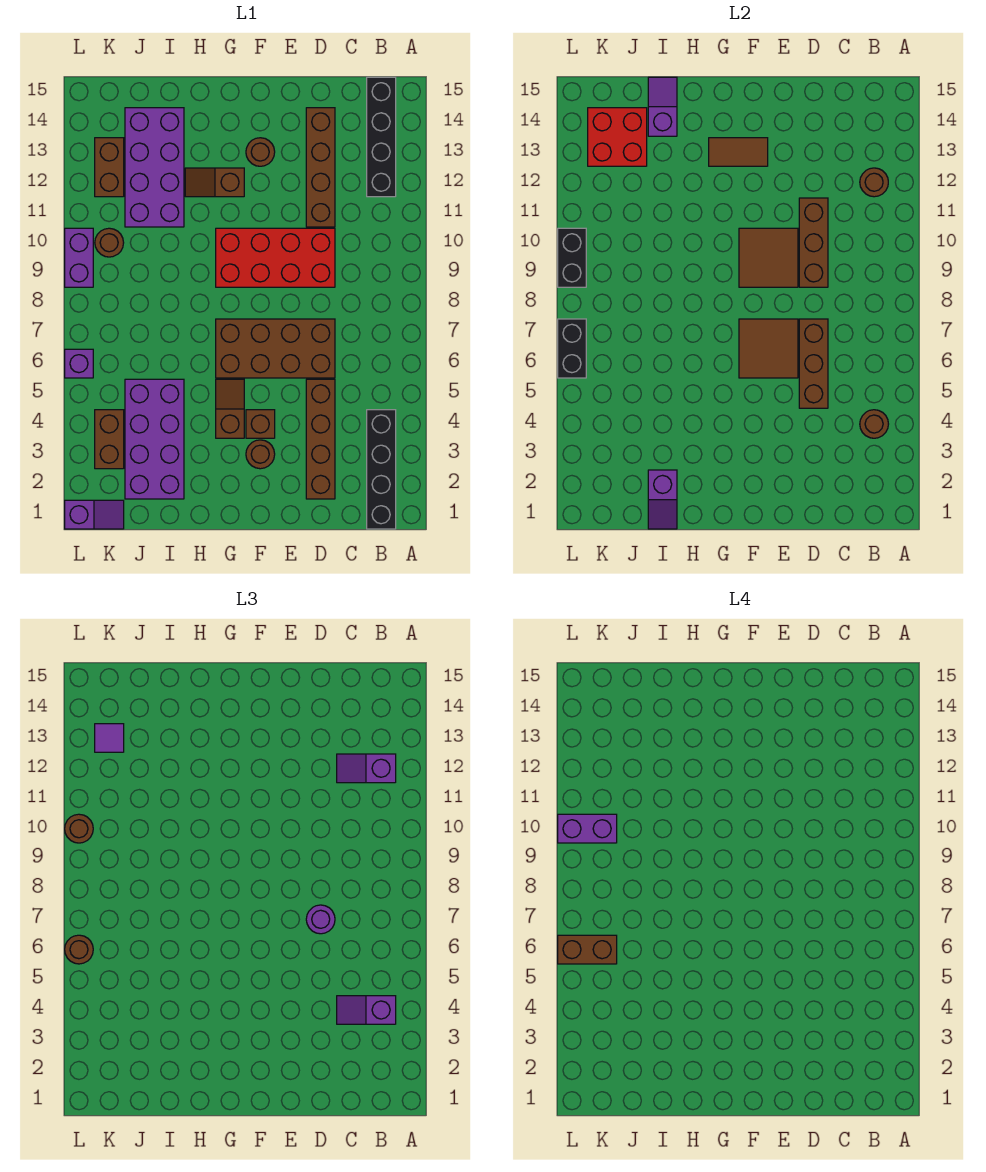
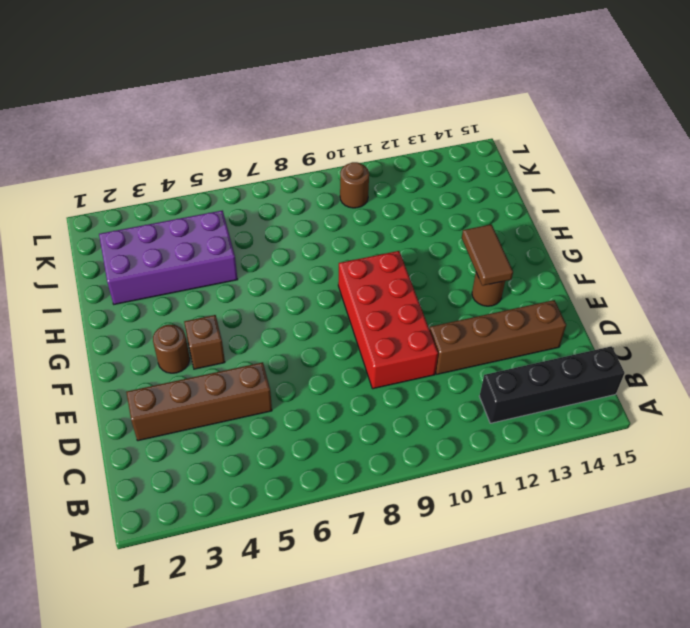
none -> black 1x4 brick [367,410,396,529]
none -> brown 2x4 brick [216,319,335,378]
none -> brown 1x2 slope [216,379,244,438]
none -> brown 1x2 slope [185,168,244,197]

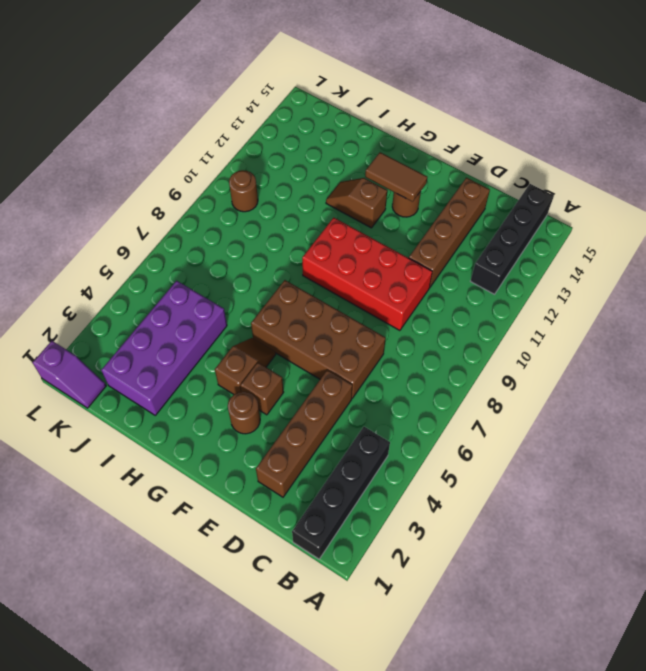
none -> purple 2x4 brick [125,108,184,227]
none -> brown 1x2 brick [95,410,124,469]
none -> brown 1x2 brick [95,138,124,197]
none -> purple 1x1 brick [65,349,93,378]

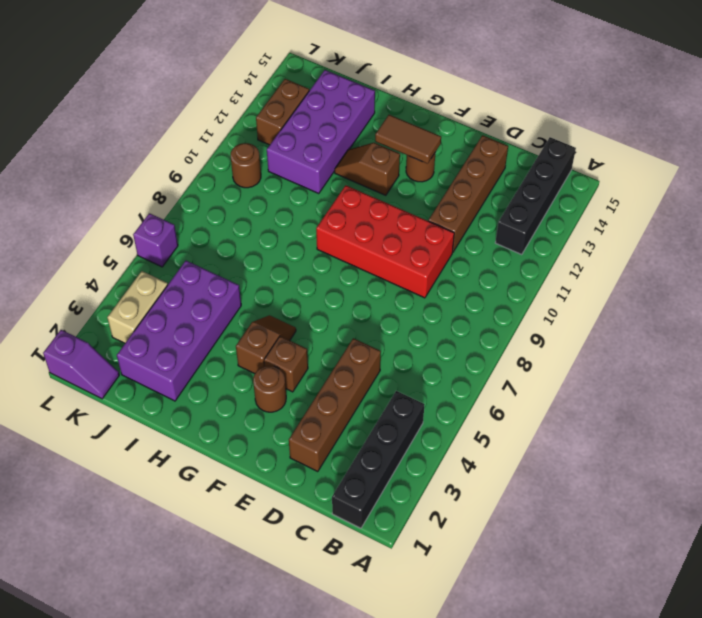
tan 1x2 brick [107,271,168,343] -> brown 1x2 brick [95,410,124,469]
none -> brown 2x4 brick [216,319,335,378]
none -> purple 1x2 brick [65,228,93,287]
none -> brown 1x1 round brick [860,410,888,438]
none -> brown 1x1 round brick [860,168,888,197]

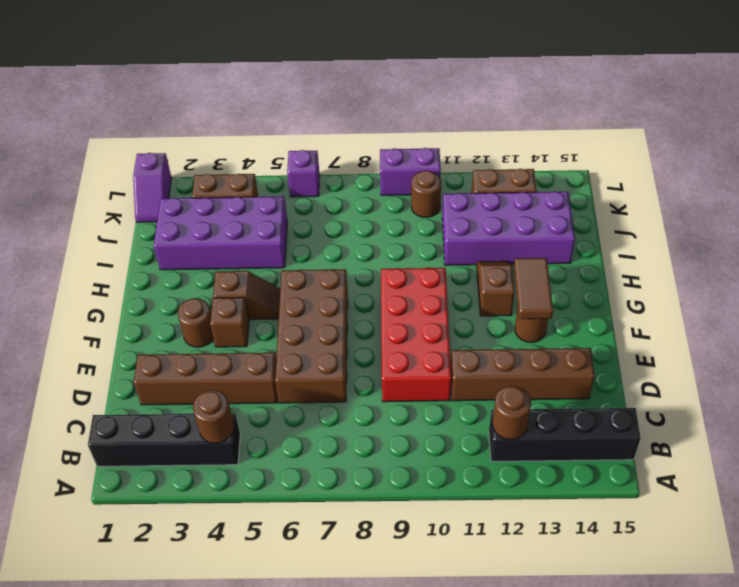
none -> brown 1x3 brick [799,319,828,408]
none -> brown 1x3 brick [799,198,828,287]
none -> brown 2x2 tile [739,319,798,378]
none -> brown 2x2 tile [739,228,798,287]

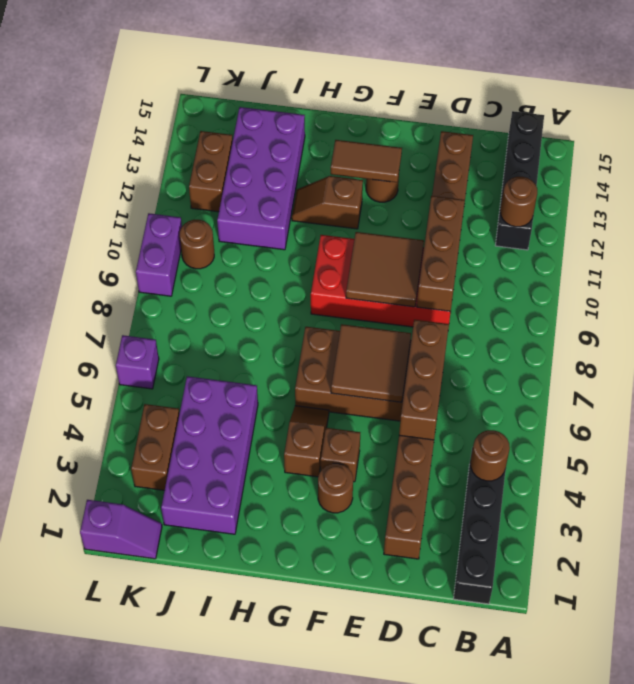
none -> purple 1x2 slope [648,470,677,529]
none -> purple 1x2 slope [648,77,677,136]
none -> red 2x2 brick [588,108,647,166]
none -> black 1x2 brick [558,319,586,378]

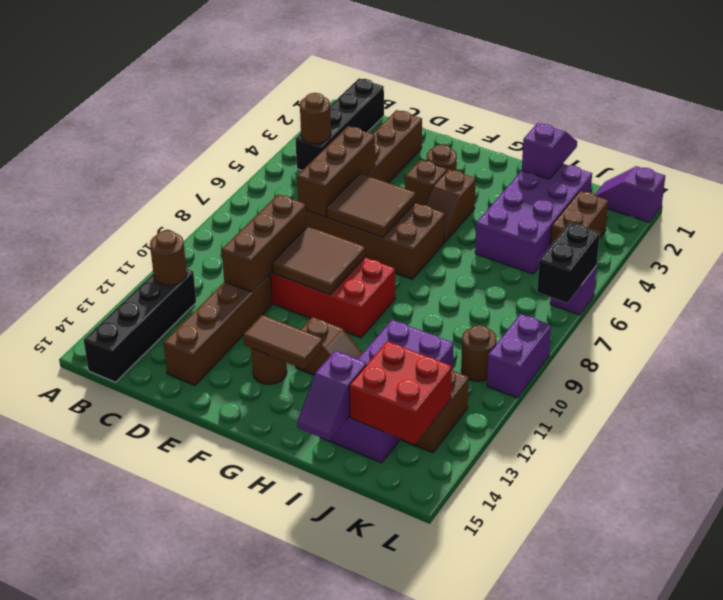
none -> black 1x2 brick [558,228,586,287]
none -> purple 1x2 slope [337,996,396,1024]
none -> purple 1x2 slope [337,754,396,783]
none -> purple 1x1 round brick [306,905,335,934]

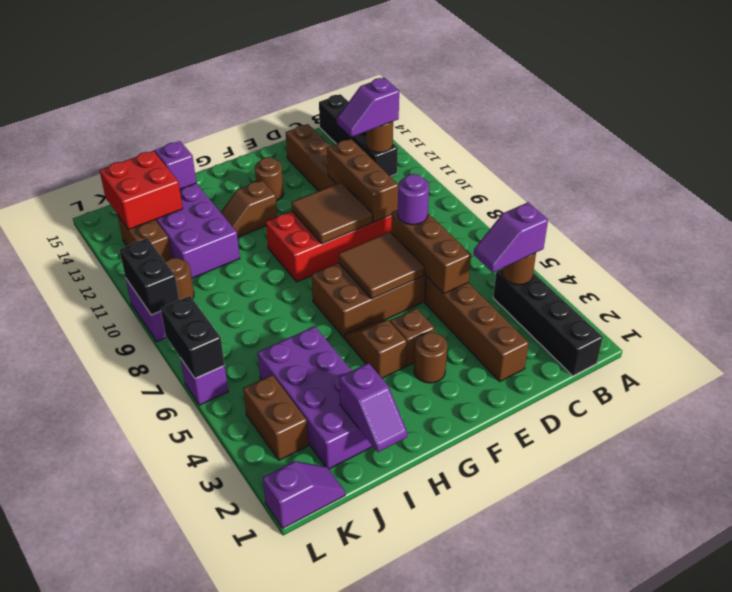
none -> brown 1x2 tile [709,138,768,166]
none -> purple 1x1 tile [95,724,124,752]
none -> brown 1x1 round brick [65,935,93,964]
none -> brown 1x1 round brick [65,814,93,843]

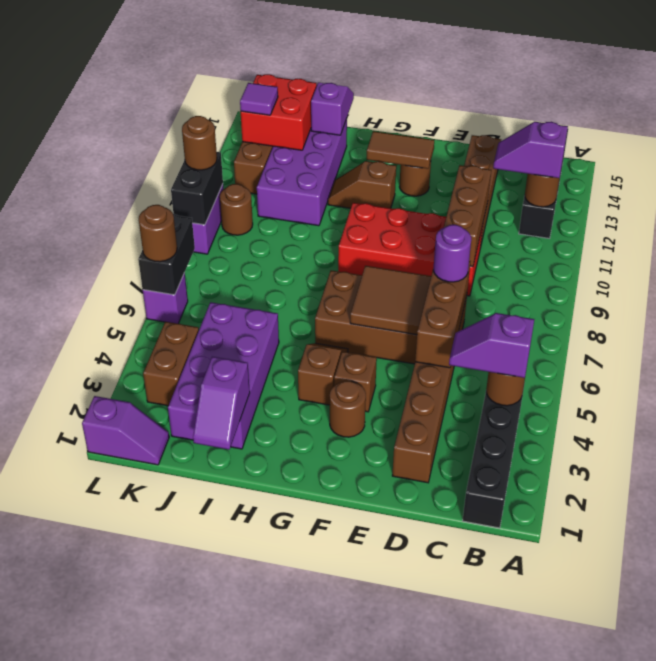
none -> brown 2x2 tile [739,228,798,287]
none -> brown 1x2 brick [558,935,617,964]
none -> purple 1x2 brick [558,814,617,843]

